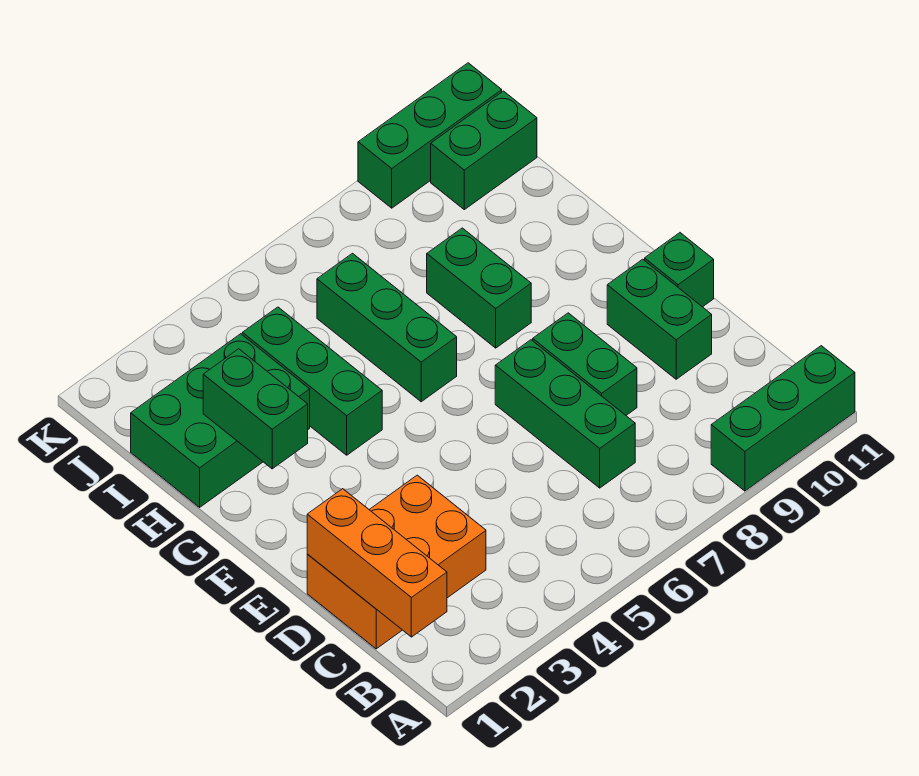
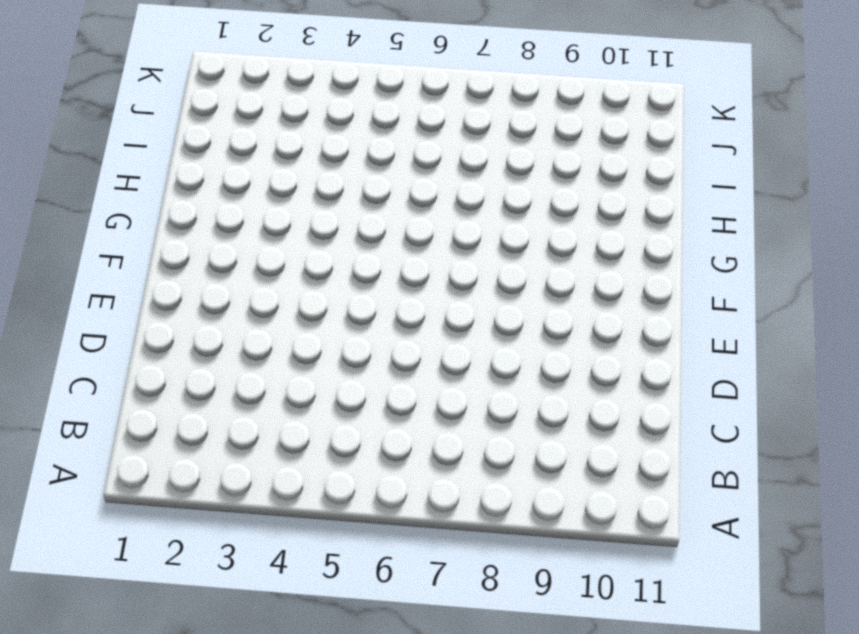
none -> green 1x3 brick [711,346,855,491]
none -> orange 2x3 brick [307,475,486,649]
none -> green 1x3 brick [495,340,635,488]

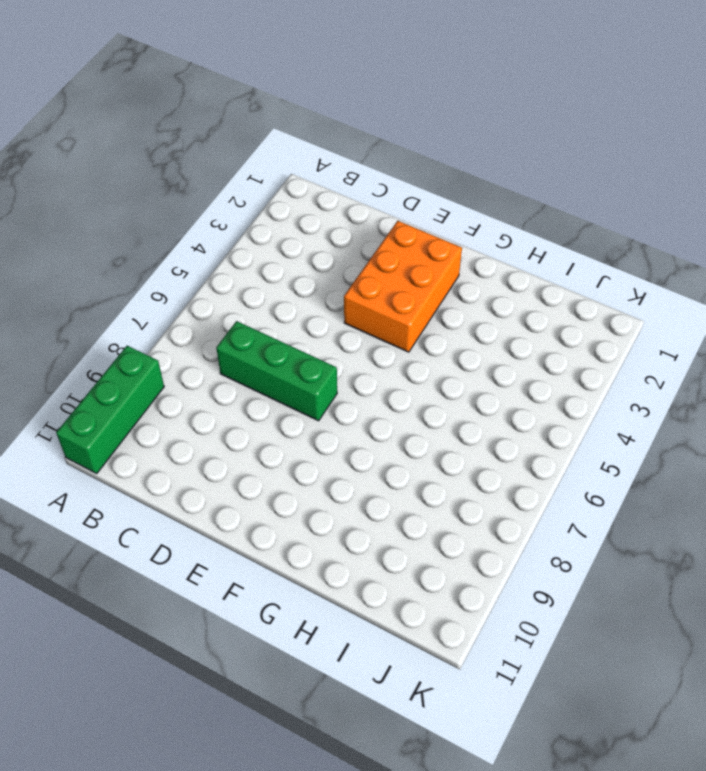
orange 2x3 brick [344,221,462,352] -> orange 2x3 brick moved to [307,475,486,649]
none -> green 1x2 brick [533,313,637,415]
none -> green 1x2 brick [607,259,712,379]
none -> green 1x1 brick [645,233,714,307]

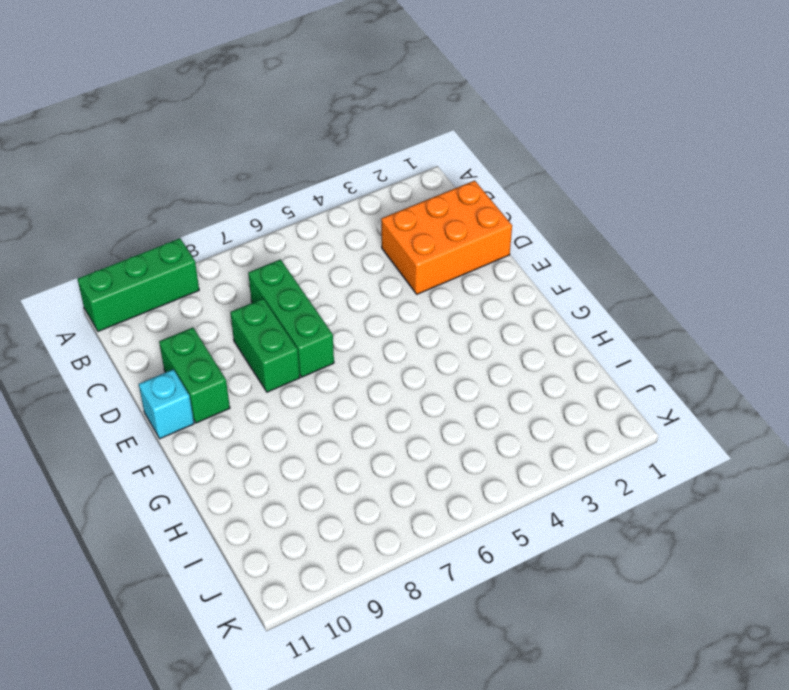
cyan 1x1 brick [139,369,194,439] -> green 1x1 brick [645,233,714,307]
none -> green 1x3 brick [242,307,382,455]
none -> green 1x3 brick [317,253,457,402]
none -> green 1x2 brick [427,228,531,348]

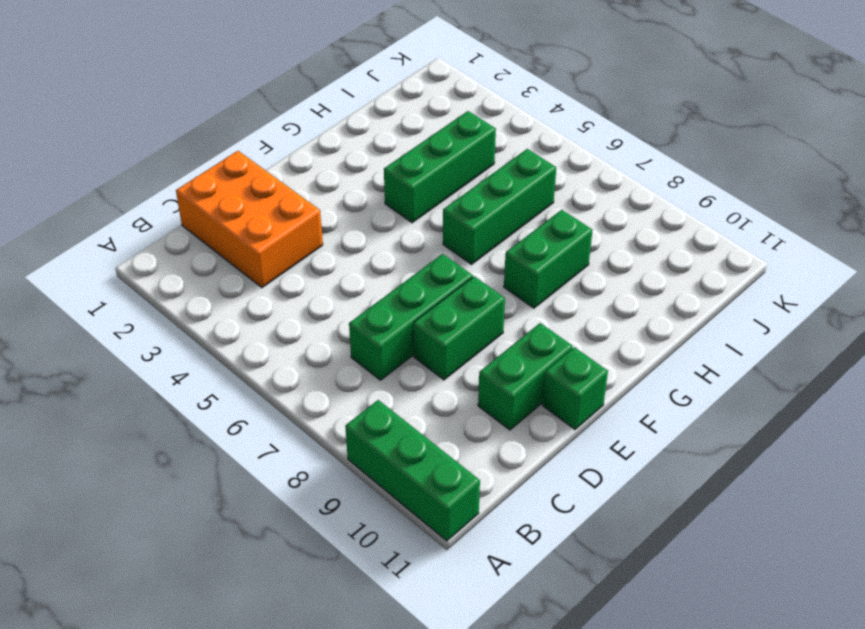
none -> green 2x3 brick [131,334,310,507]
none -> green 1x2 brick [431,91,537,210]
none -> green 1x3 brick [358,63,502,208]

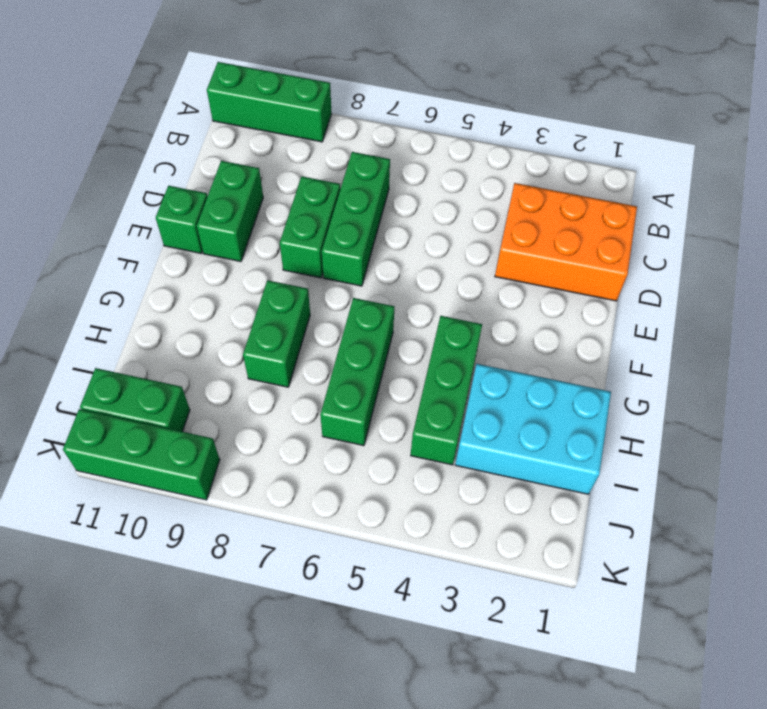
cyan 2x3 brick [455,364,611,494] -> green 2x3 brick [131,334,310,507]
none -> orange 1x3 brick [307,489,447,637]
none -> green 1x2 brick [203,349,308,469]

